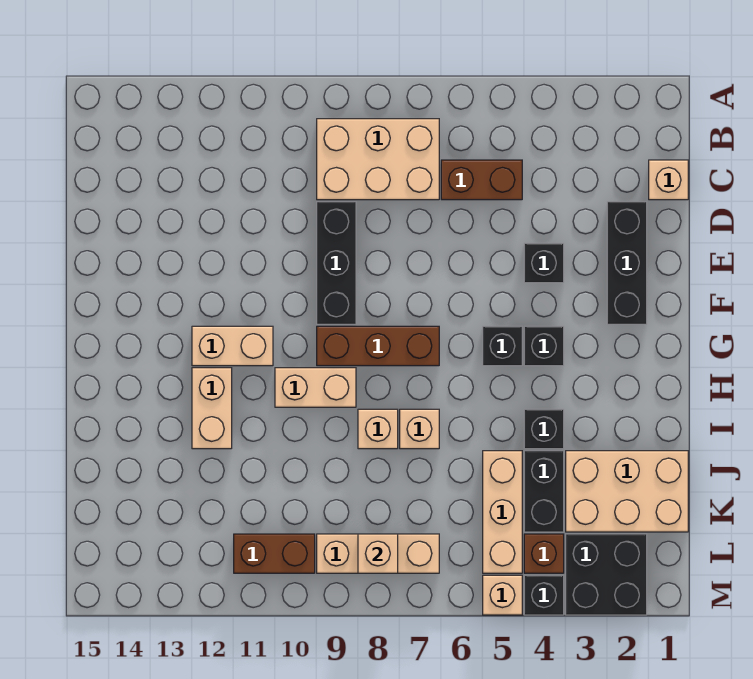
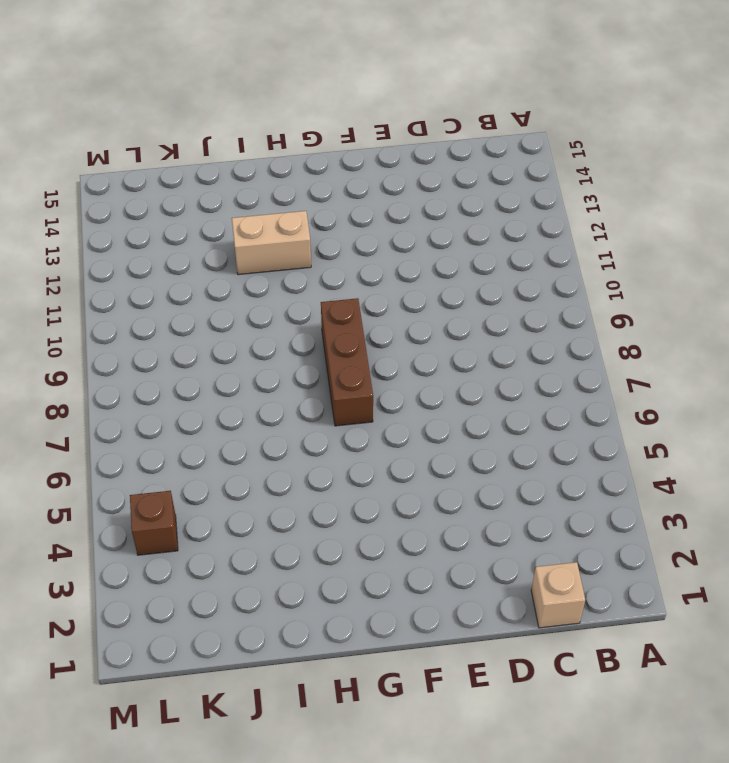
none -> tan 2x3 brick [317,119,439,200]
none -> brown 1x2 brick [441,160,522,200]
none -> black 1x3 brick [607,202,647,324]

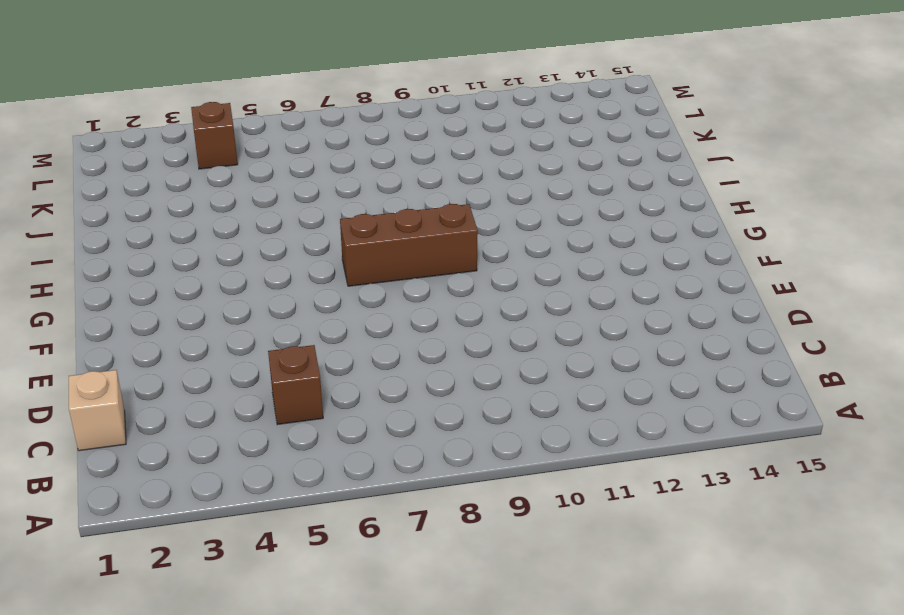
brown 1x1 brick [268,345,323,425] -> brown 1x2 brick [441,160,522,200]
none -> tan 2x3 brick [317,119,439,200]
none -> black 1x3 brick [607,202,647,324]
none -> black 1x3 brick [317,202,356,324]

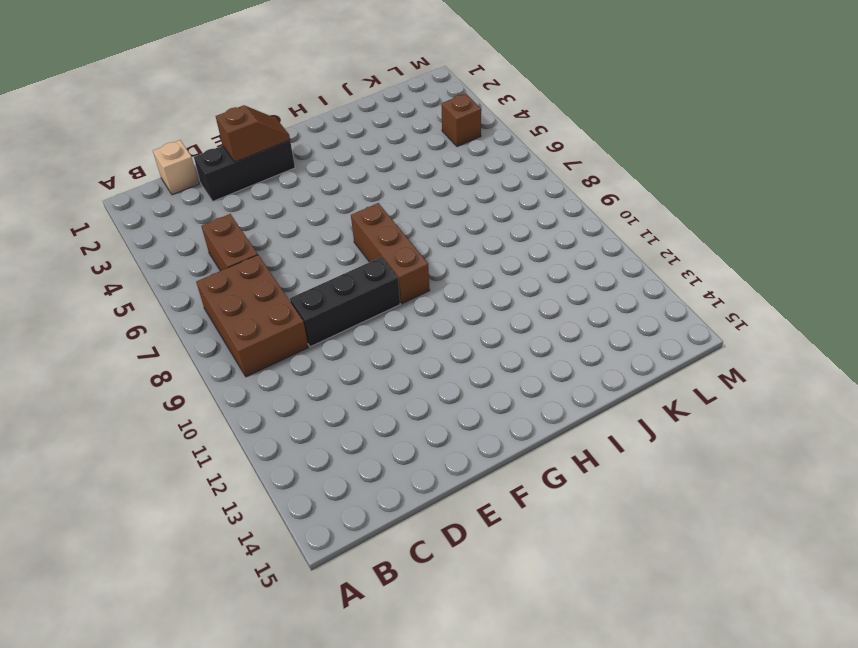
brown 2x3 brick [196,255,308,377] -> tan 2x3 brick [317,119,439,200]
brown 1x2 slope [216,105,290,162] -> none
none -> black 1x1 brick [524,243,564,283]
none -> black 1x1 brick [524,326,564,366]
none -> black 1x1 brick [483,326,522,366]

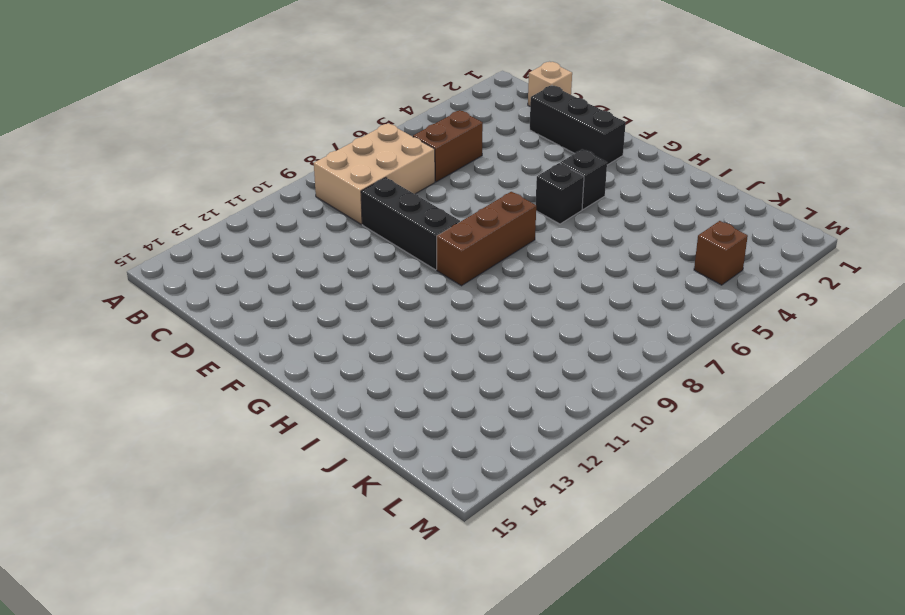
none -> black 1x1 brick [524,243,564,283]
none -> tan 1x2 brick [192,326,273,366]
none -> tan 1x2 brick [275,368,356,407]

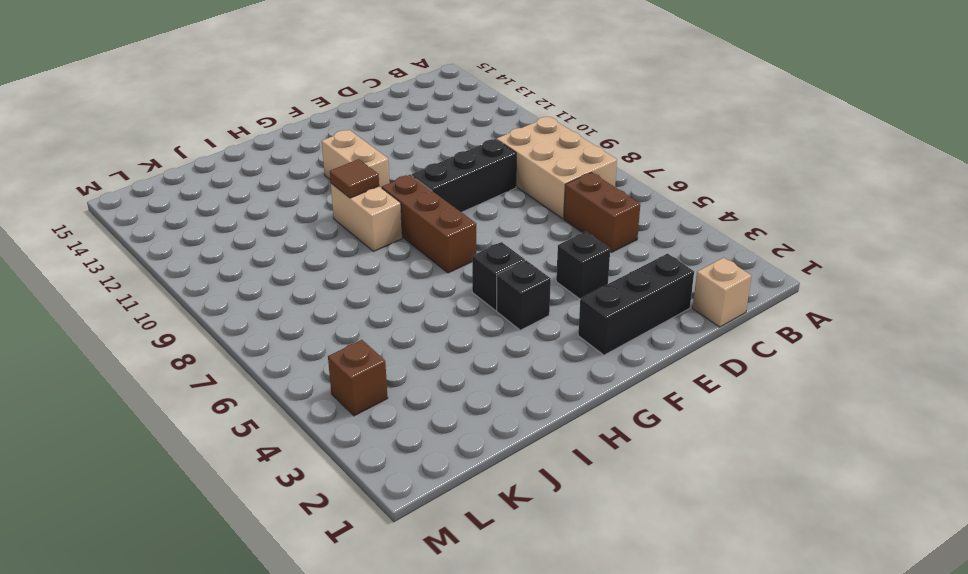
brown 1x1 tile [330,159,379,198] -> none
none -> tan 1x2 brick [192,368,232,449]
none -> black 1x1 brick [524,409,564,449]
none -> tan 1x1 brick [400,409,439,449]

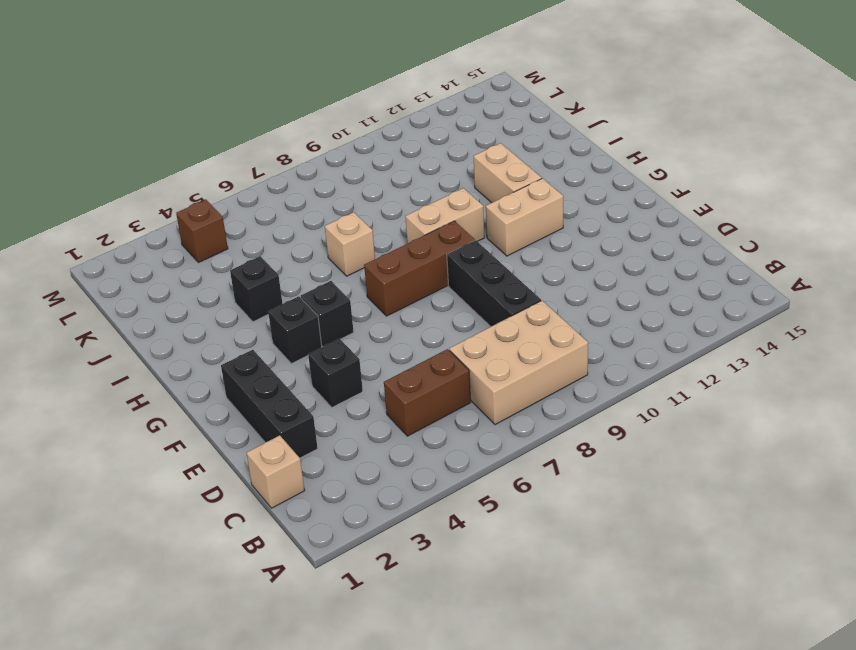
none -> tan 1x1 brick [358,409,398,449]
none -> tan 2x3 brick [566,451,688,532]
none -> black 1x2 brick [524,451,564,532]

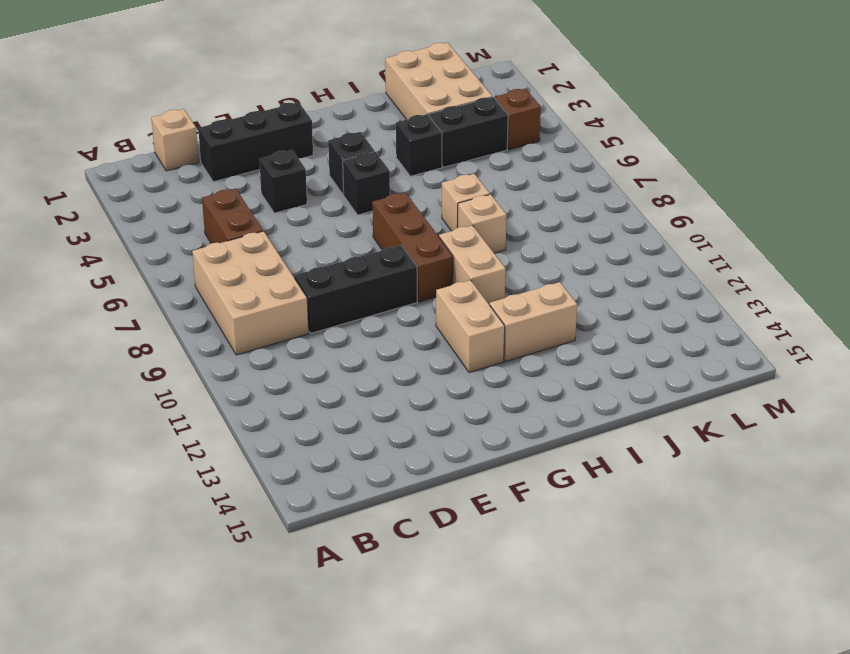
none -> tan 1x3 brick [483,451,522,573]
none -> black 2x2 brick [566,534,647,615]
none -> tan 1x3 brick [317,534,439,573]

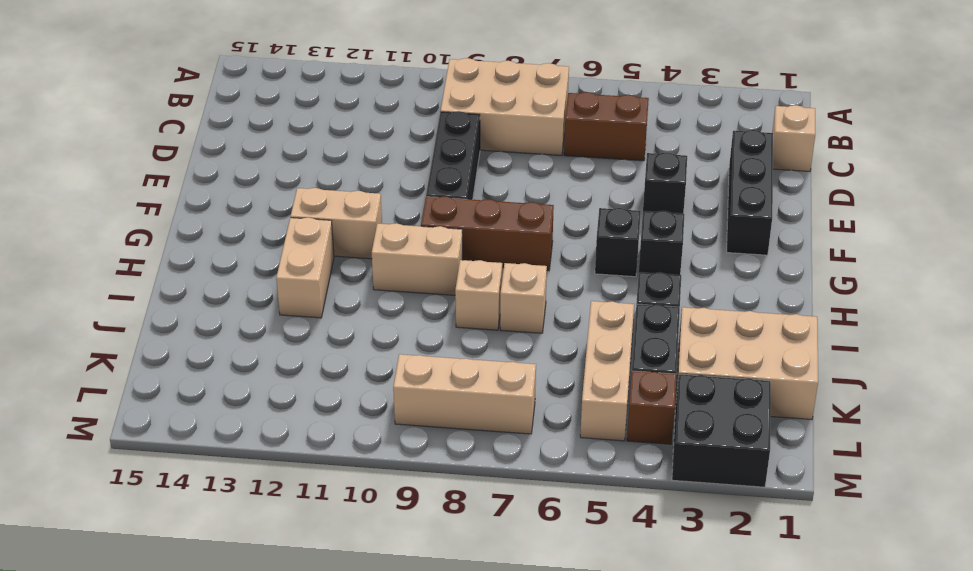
none -> brown 1x2 brick [234,534,315,573]
none -> black 1x1 brick [524,575,564,615]
none -> tan 1x1 brick [483,575,522,615]

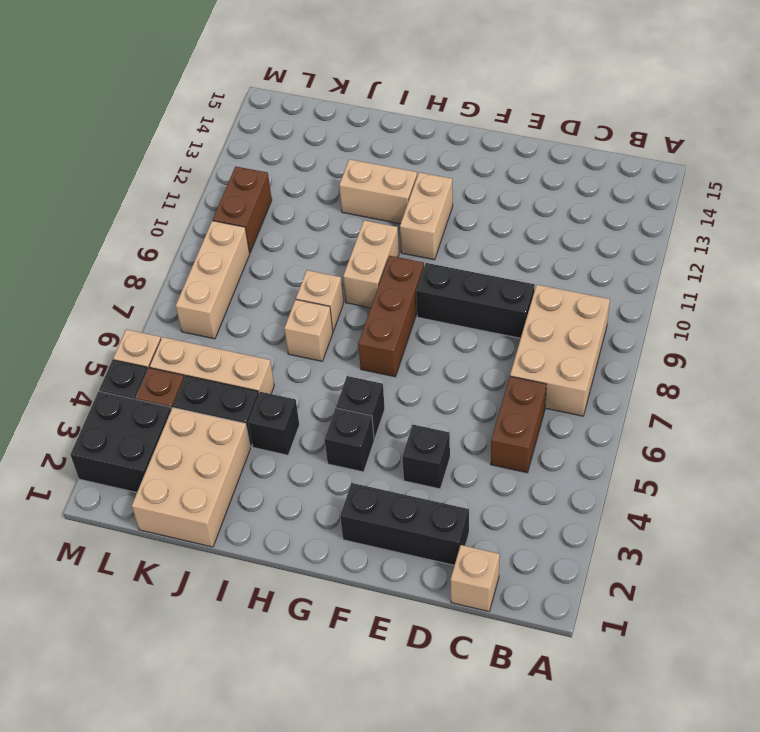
none -> tan 1x1 brick [358,534,398,573]

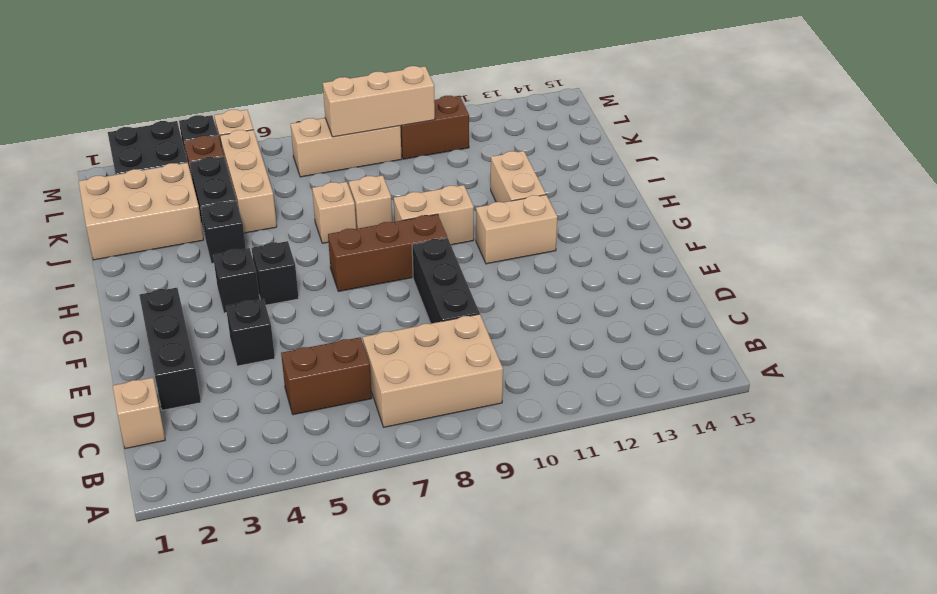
tan 1x3 brick [323,66,435,137] -> tan 1x1 brick [358,534,398,573]

